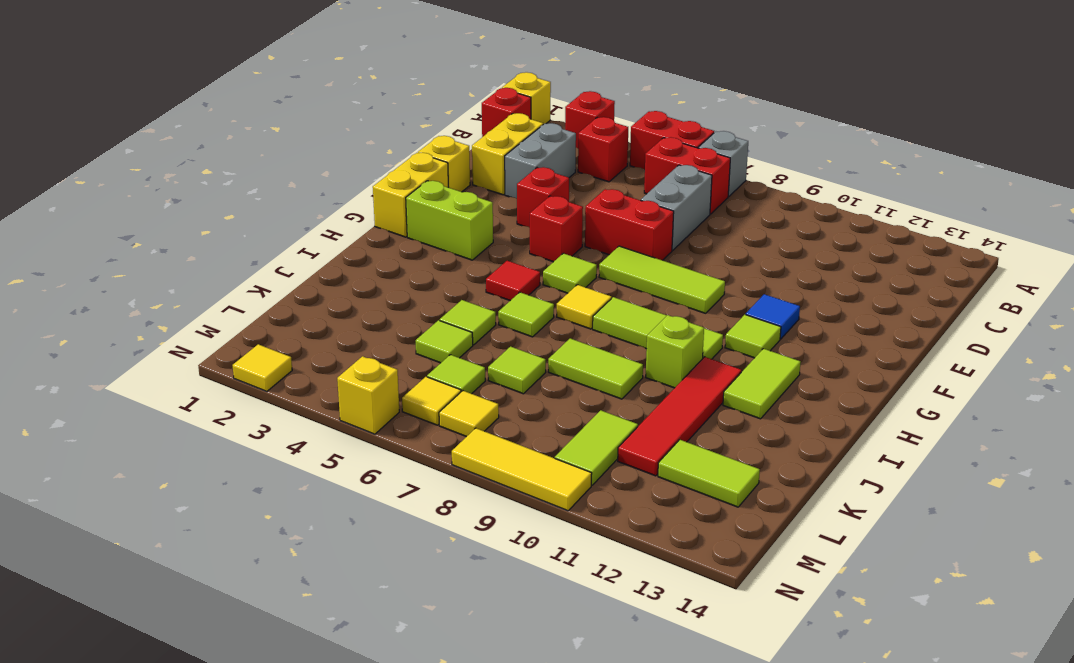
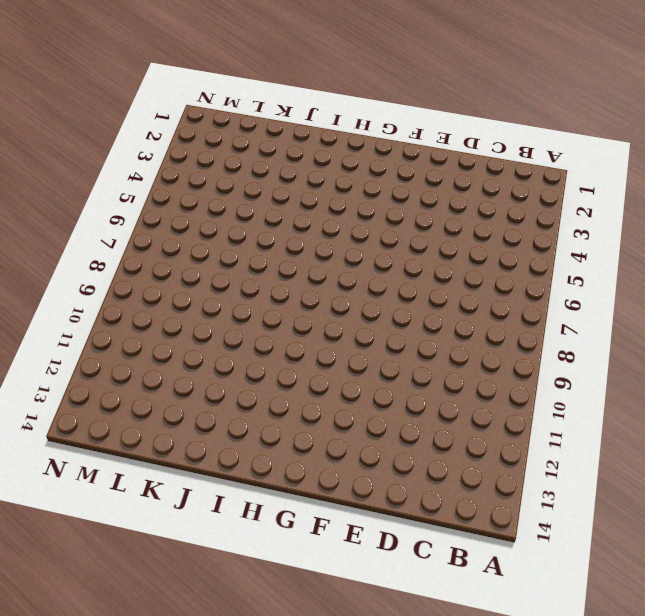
none -> yellow 1x1 brick [502,72,551,125]
none -> red 1x1 brick [565,91,615,148]
none -> red 1x2 brick [630,111,714,169]
none -> grey 1x1 brick [698,131,748,197]

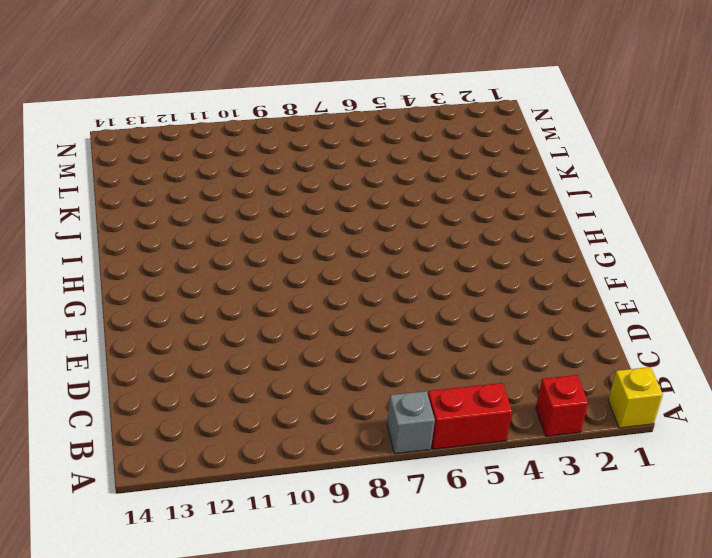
none -> red 1x1 brick [482,88,531,137]
none -> red 1x1 brick [578,117,628,182]
none -> red 1x2 brick [644,137,730,214]
none -> yellow 1x2 brick [472,113,543,195]

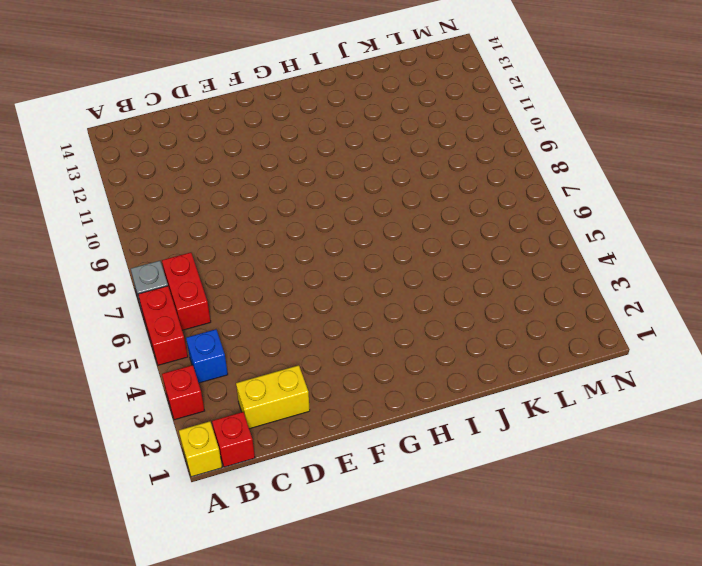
blue 1x1 brick [186,329,228,383] -> red 1x1 brick [578,117,628,182]
none -> grey 1x2 brick [505,123,576,198]
none -> grey 1x2 brick [641,165,712,251]
none -> yellow 1x1 brick [418,136,470,192]
none -> red 1x1 brick [517,167,569,227]

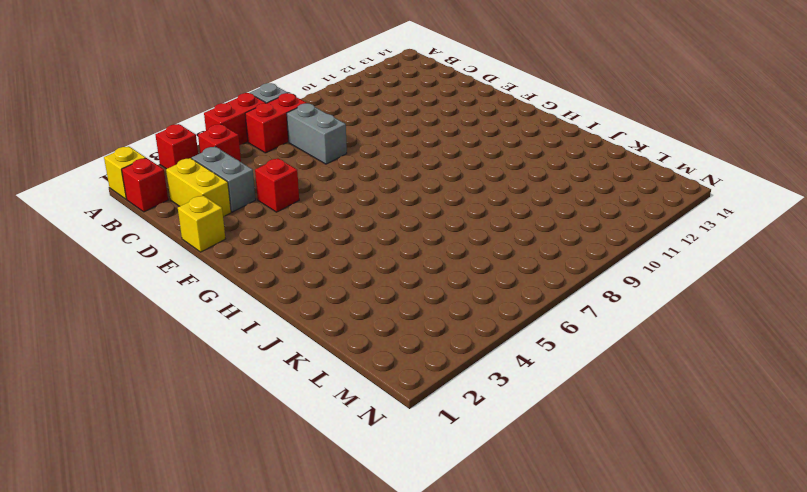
none -> red 1x2 brick [585,189,674,260]
none -> yellow 1x2 brick [373,153,448,237]
none -> red 1x1 brick [530,196,583,262]
none -> lime 1x3 tile [599,246,725,313]

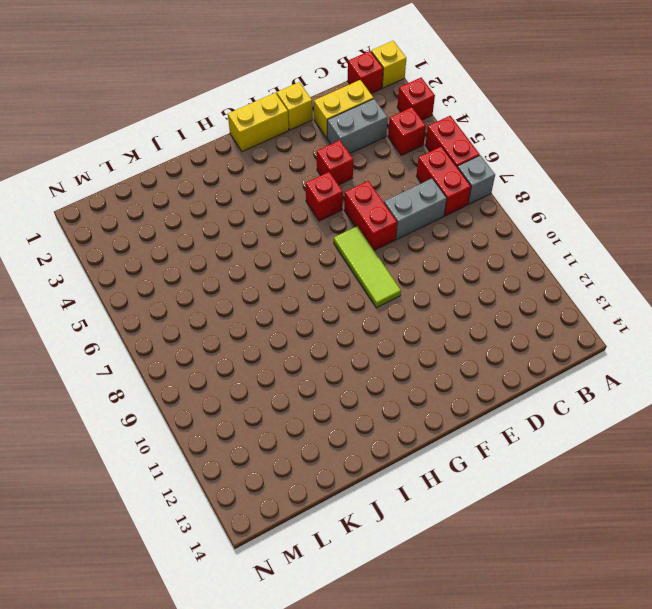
none -> blue 1x1 tile [746,294,800,339]
none -> lime 1x2 brick [406,181,493,260]
none -> lime 1x1 tile [543,253,597,293]
none -> lime 1x1 tile [725,314,781,358]

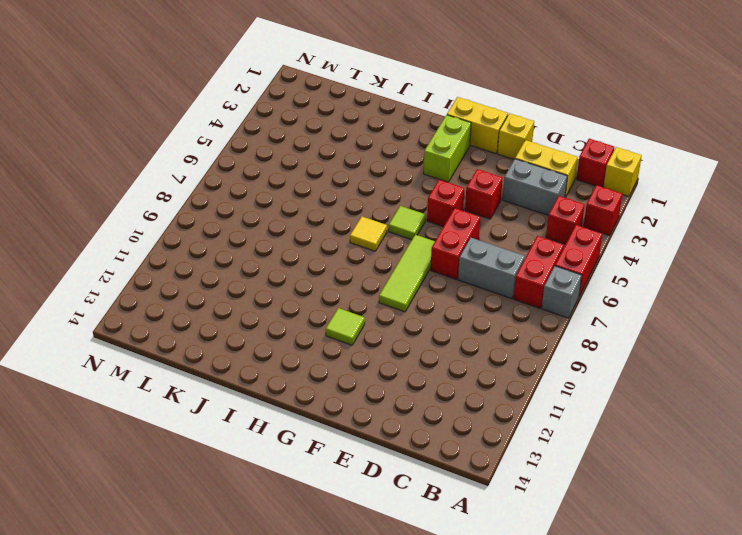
none -> blue 1x1 tile [746,294,800,339]
none -> red 1x1 tile [486,261,540,301]
none -> lime 1x3 tile [593,297,723,359]
none -> lime 1x2 tile [723,349,801,419]

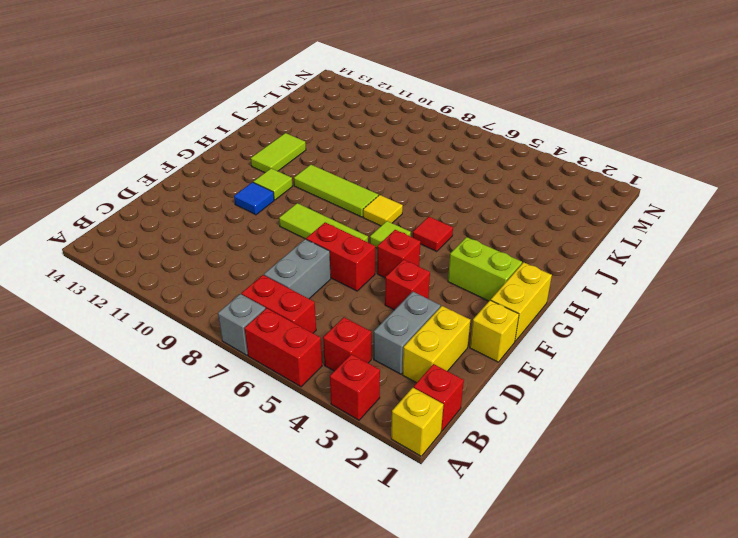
none -> lime 1x1 tile [498,292,554,337]
none -> lime 1x1 brick [646,315,704,388]
none -> red 1x4 tile [618,357,741,476]
none -> lime 1x1 tile [440,300,496,345]

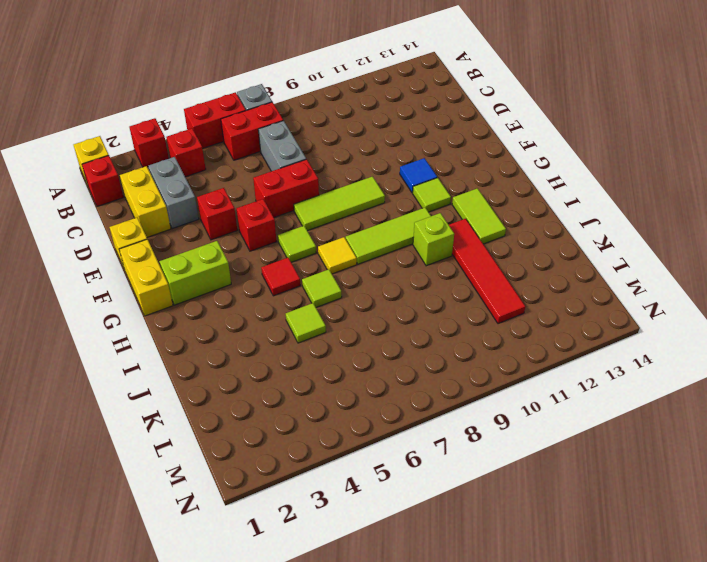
none -> lime 1x2 tile [548,338,643,399]
none -> lime 1x1 tile [416,320,473,363]
none -> lime 1x1 tile [488,347,546,394]
none -> lime 1x1 tile [427,355,485,394]

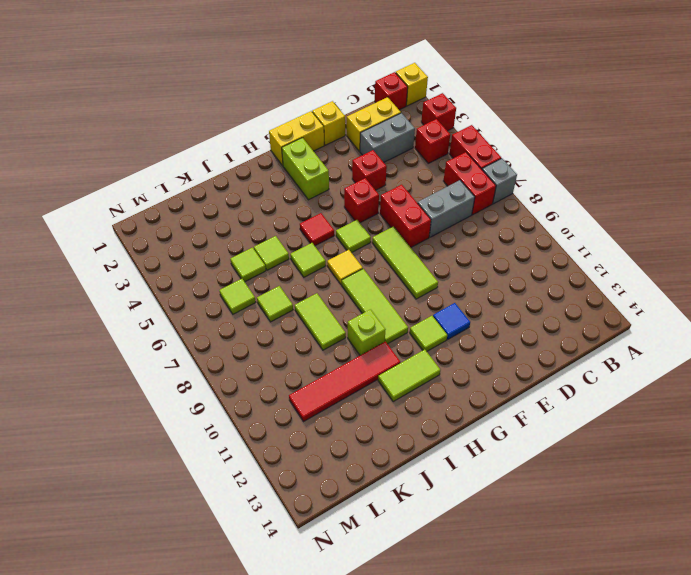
none -> lime 1x2 tile [555,410,638,485]
none -> lime 1x2 tile [658,440,760,507]
none -> yellow 1x1 tile [402,377,461,425]
none -> yellow 1x1 tile [439,391,499,437]

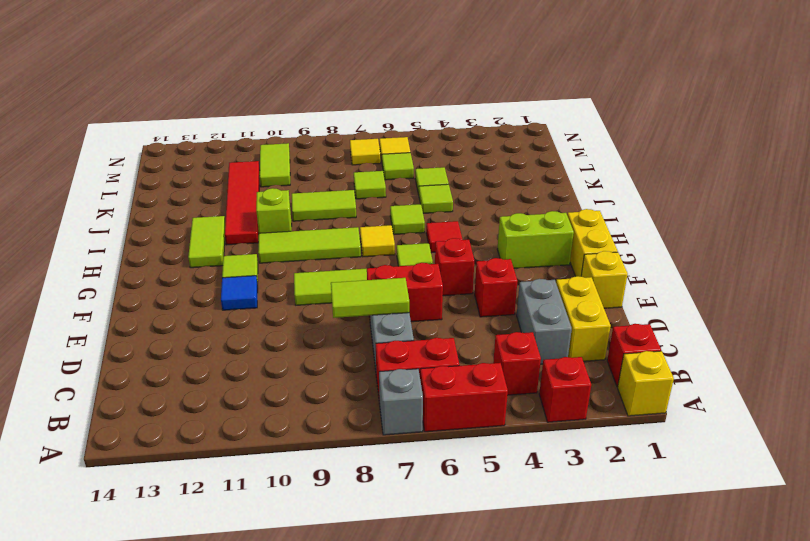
lime 1x2 tile [331,278,409,318] -> lime 1x2 tile moved to [658,440,760,507]
none -> yellow 1x1 tile [233,344,292,391]
none -> yellow 1x1 brick [337,356,399,434]
none -> yellow 1x3 tile [452,428,592,511]

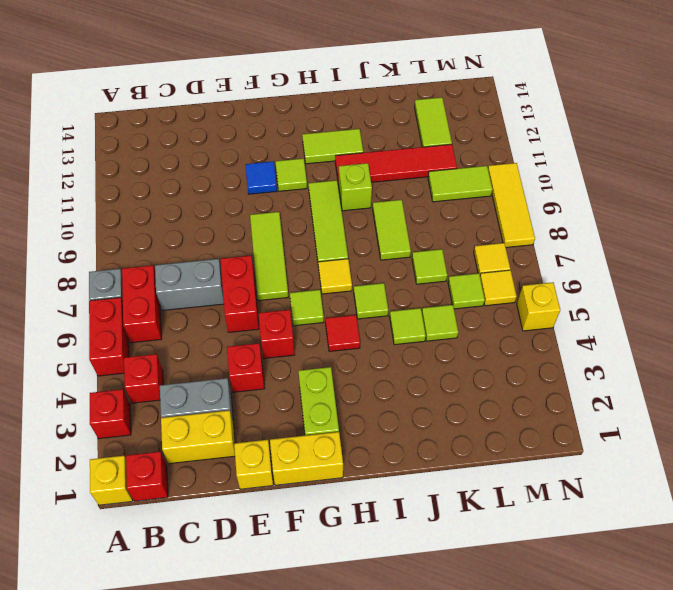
none -> yellow 1x1 tile [233,344,292,391]

